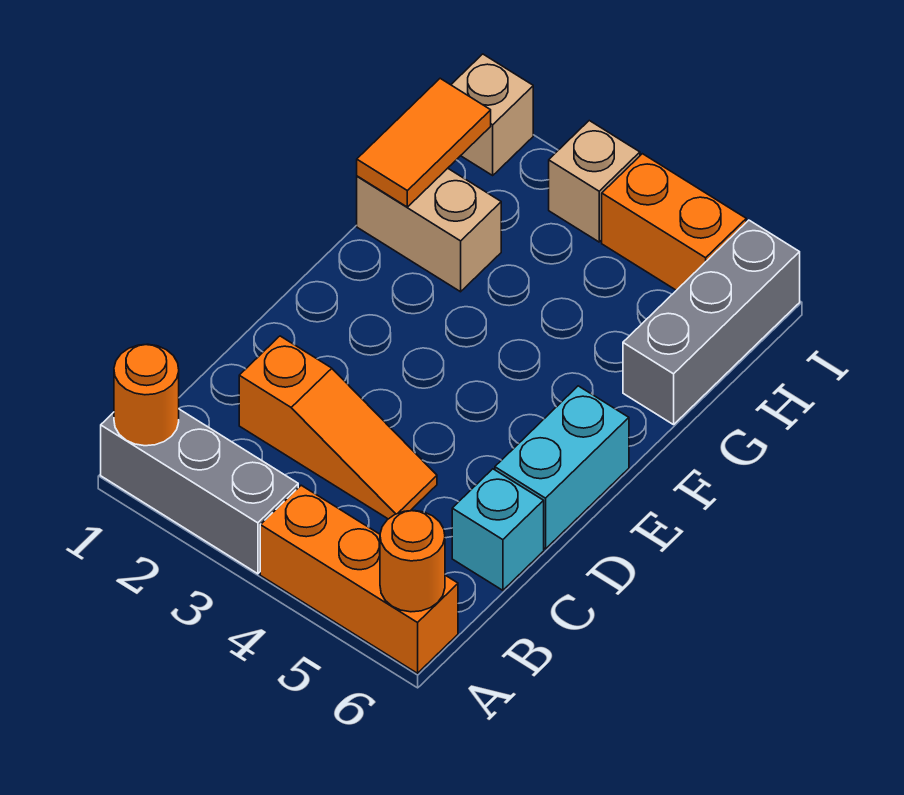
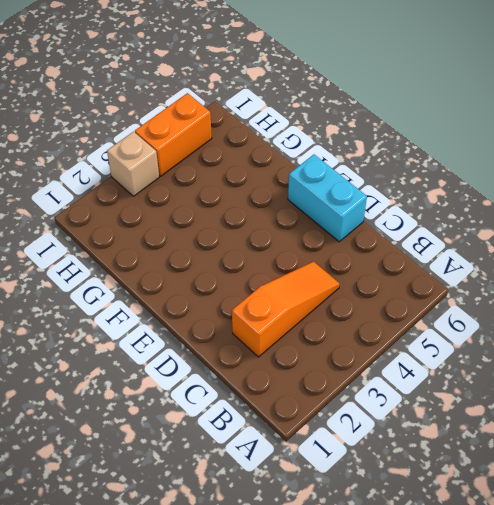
none -> grey 1x3 brick [101,409,298,574]
none -> orange 1x3 brick [260,485,458,673]
none -> cyan 1x1 brick [452,469,544,590]

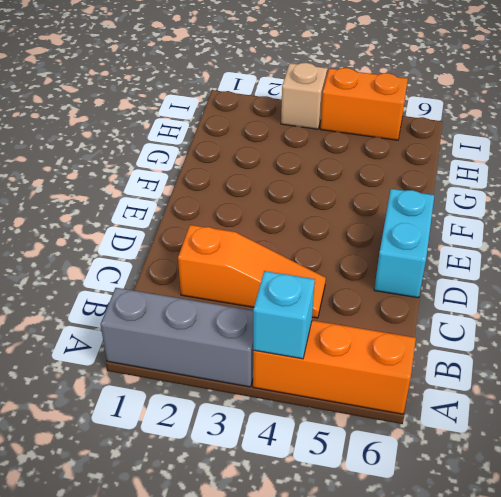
cyan 1x1 brick [253,271,315,359] -> cyan 1x1 brick moved to [452,469,544,590]
none -> tan 1x2 brick [357,168,501,292]
none -> grey 1x3 brick [623,220,800,425]
none -> tan 1x1 brick [451,54,533,175]

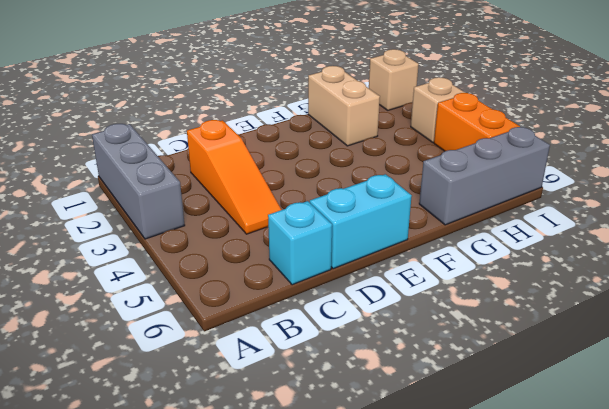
none -> orange 1x3 brick [260,485,458,673]
none -> orange 1x1 round brick [114,344,179,446]
none -> orange 1x1 round brick [380,511,445,612]

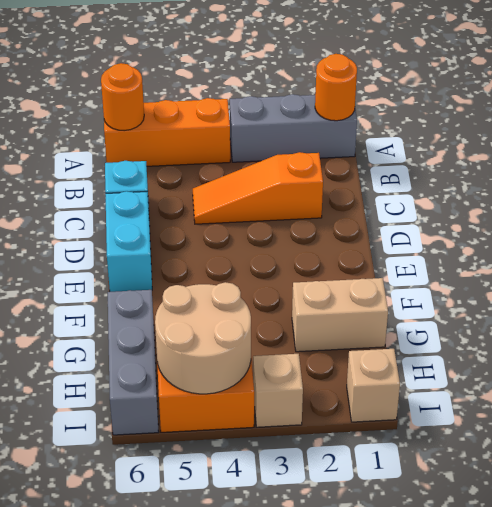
tan 2x2 round brick [155,282,251,394] -> none
none -> orange 1x2 tile [357,78,491,207]

